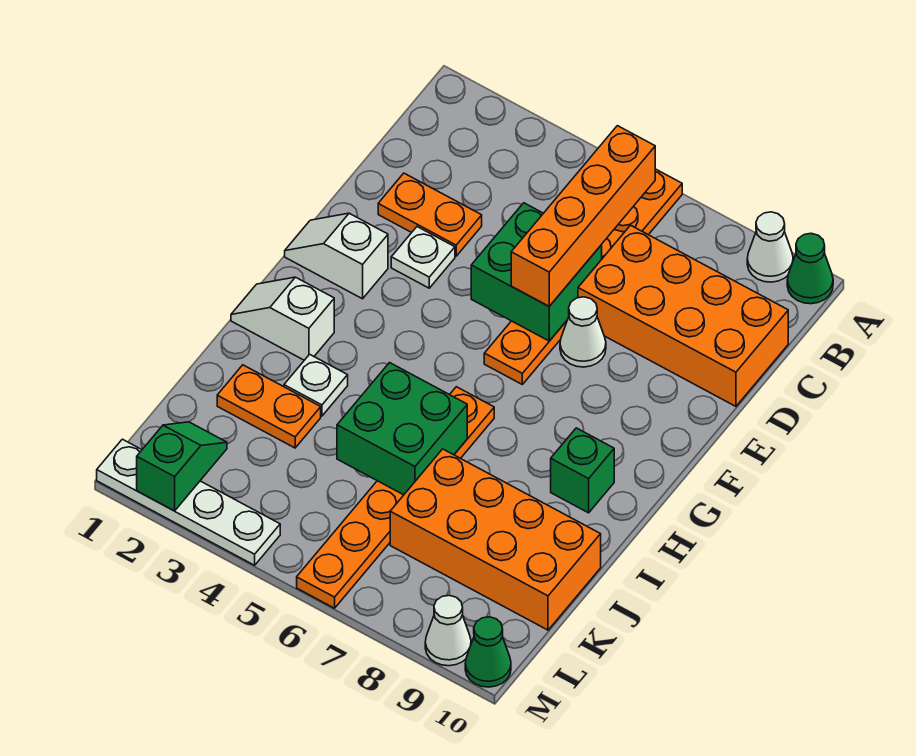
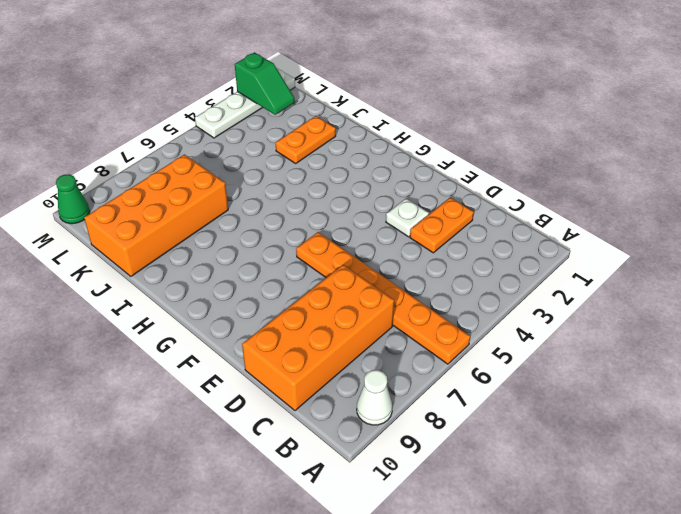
none -> green 1x1 cone [787,233,833,304]
none -> white 1x1 cone [560,297,606,367]
none -> white 1x2 slope [285,213,388,299]

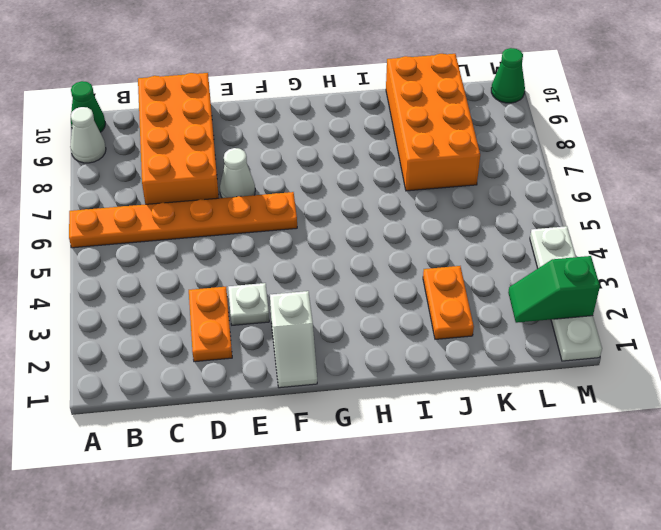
none -> white 1x2 slope [231,277,334,360]
none -> orange 1x6 plate [297,387,494,608]
none -> green 1x1 brick [551,428,614,513]

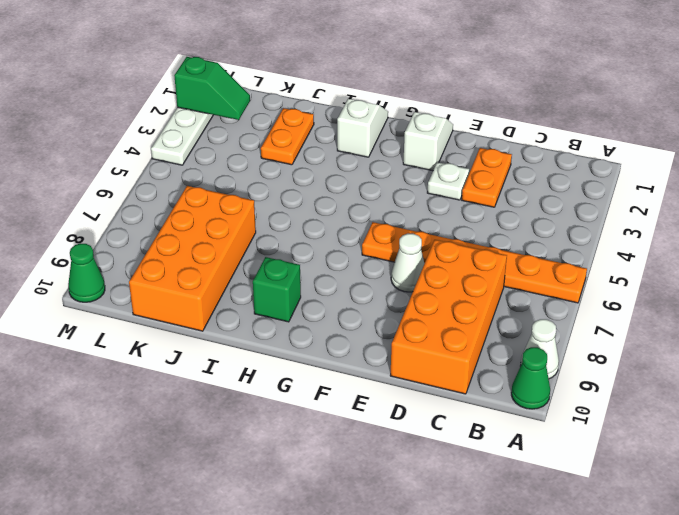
none -> orange 1x6 plate [297,387,494,608]
none -> white 1x1 plate [284,354,348,416]
none -> white 1x1 cone [425,595,471,666]

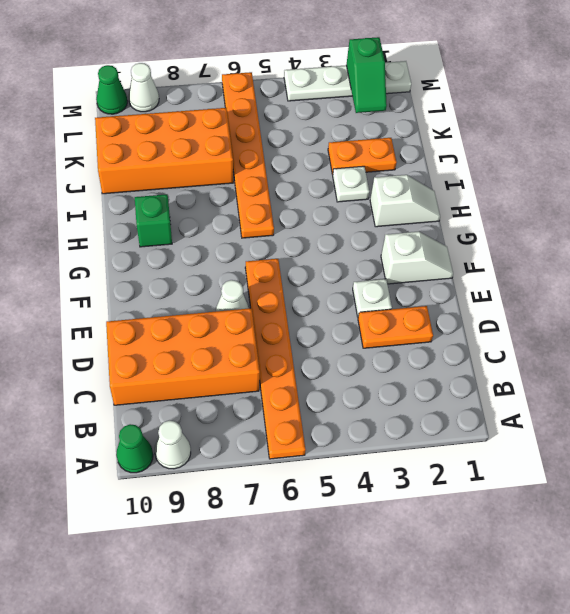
none -> green 2x2 brick [471,203,602,341]
none -> green 2x2 brick [337,363,467,495]
none -> orange 1x4 brick [511,126,655,306]

